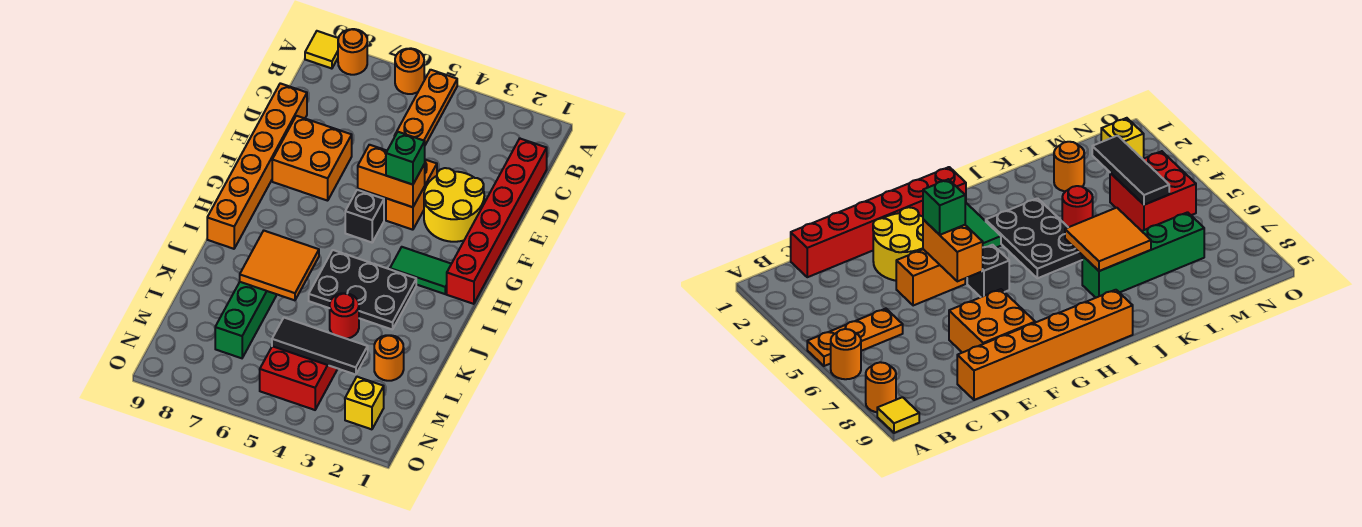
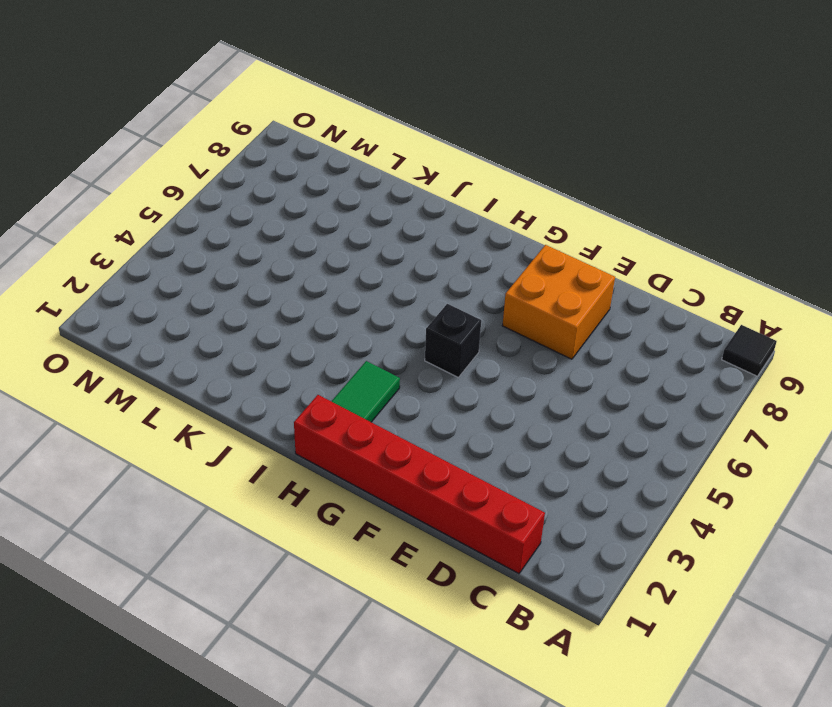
black 1x1 tile [722,325,777,376] -> yellow 1x1 tile [305,31,338,69]
none -> orange 1x3 plate [394,70,457,145]
none -> orange 1x1 round brick [395,48,424,94]
none -> orange 1x1 round brick [338,29,367,75]

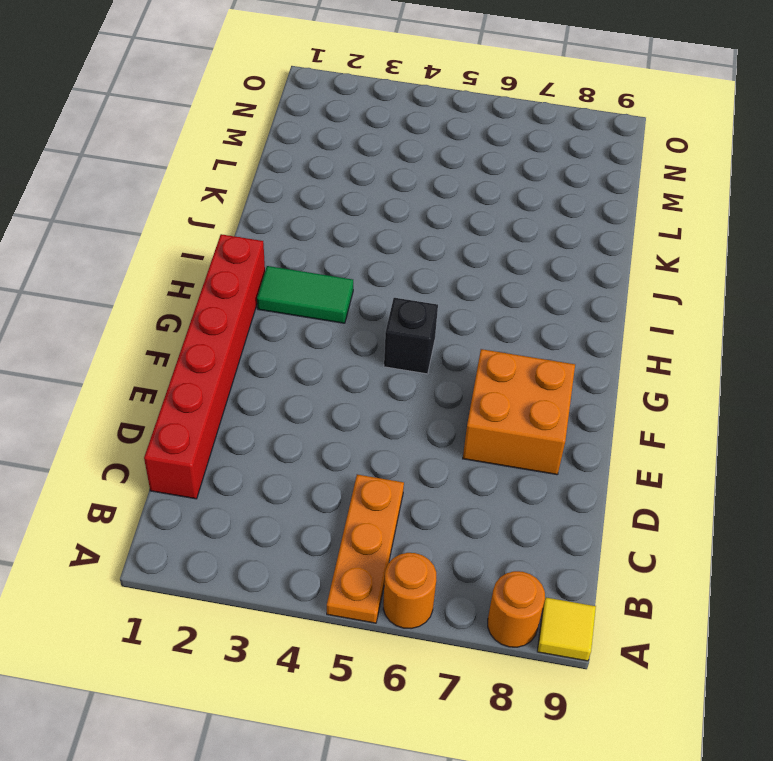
none -> orange 1x6 brick [207,83,307,249]
none -> yellow 2x2 round brick [424,168,484,242]
none -> orange 1x2 brick [386,160,437,230]

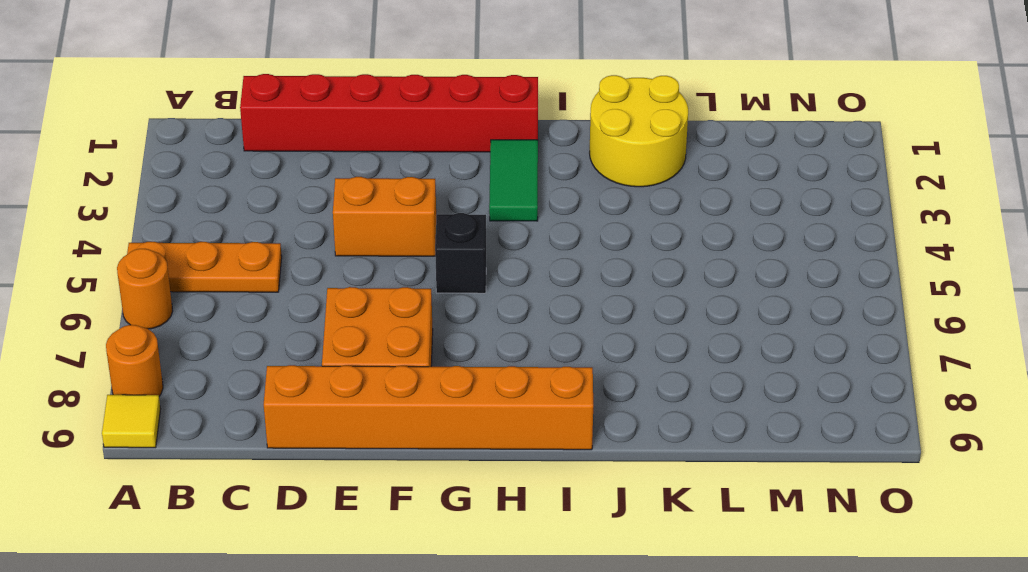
yellow 2x2 round brick [590,75,688,187] -> yellow 2x2 round brick moved to [424,168,484,242]
none -> black 2x3 plate [309,250,416,330]
none -> green 1x4 brick [215,282,277,358]
none -> red 1x1 round brick [330,293,359,339]

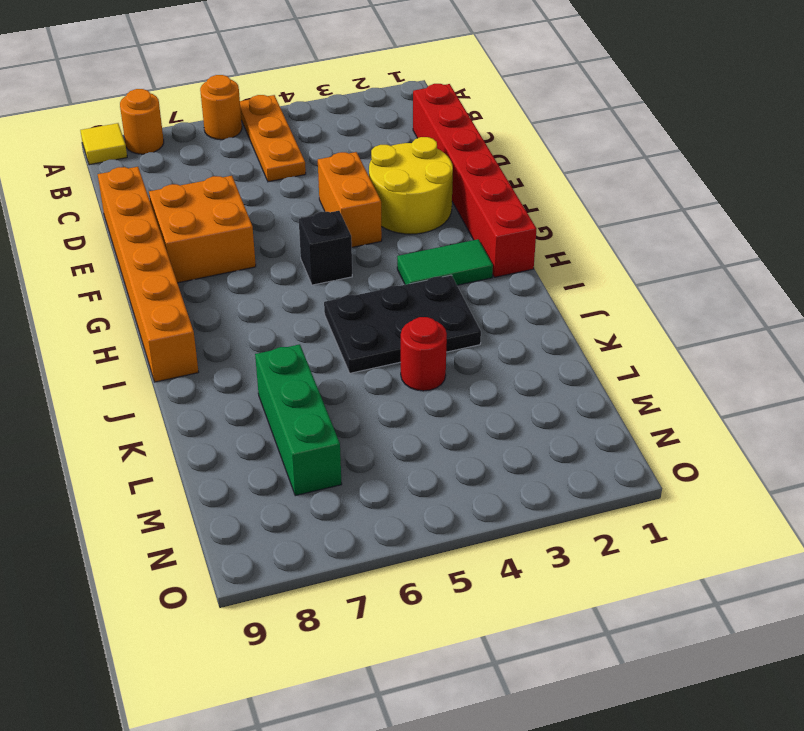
green 1x3 brick [255,344,342,496] -> green 1x4 brick [215,282,277,358]
none -> orange 1x1 round brick [374,335,404,381]
none -> red 2x2 brick [260,346,338,410]
none -> yellow 1x1 brick [345,377,384,429]

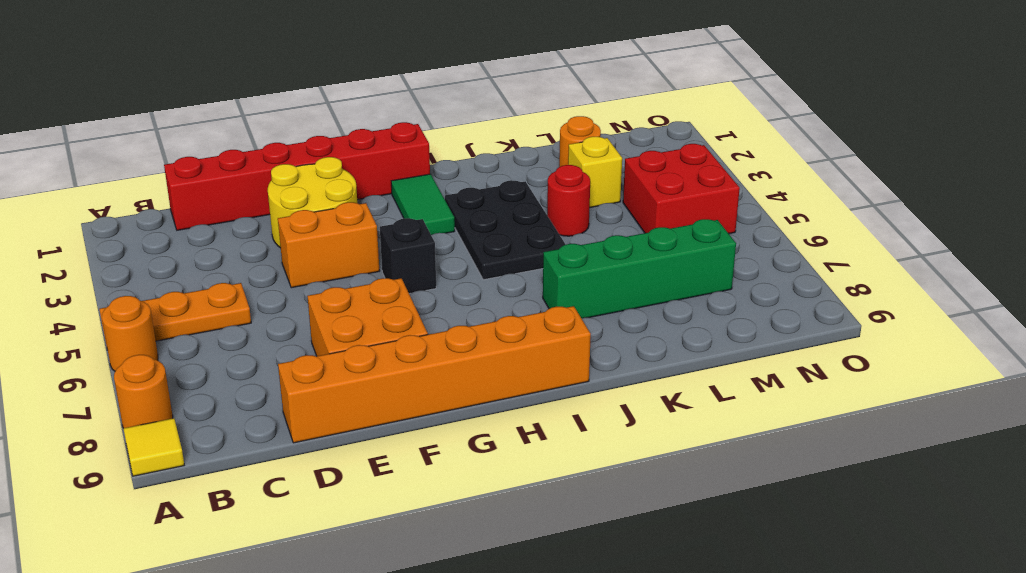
yellow 1x1 brick [568,137,622,207] -> yellow 1x1 brick moved to [345,377,384,429]
none -> orange 1x2 brick [358,145,425,207]
none -> orange 2x2 tile [240,231,319,300]
none -> black 1x3 tile [272,318,368,375]

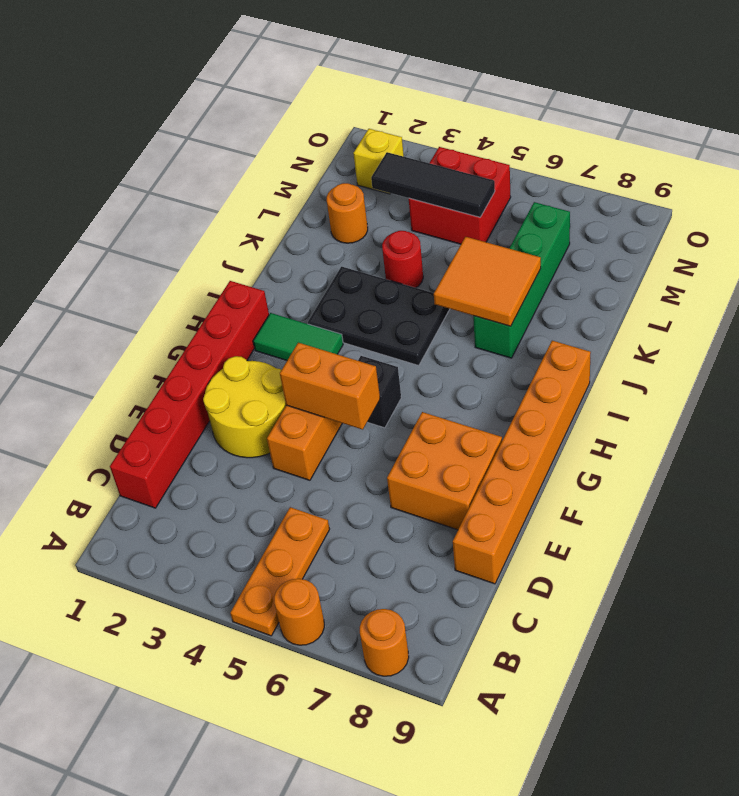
none -> yellow 1x1 tile [305,31,338,69]
none -> green 1x1 brick [386,132,425,185]

